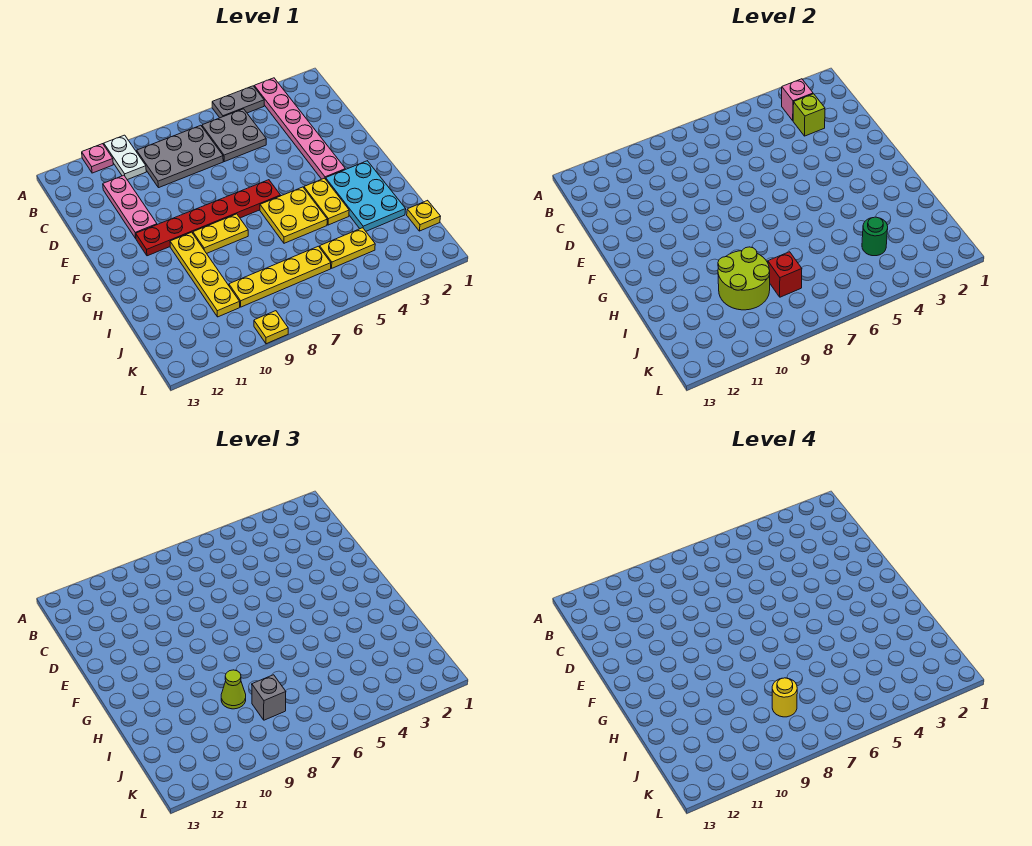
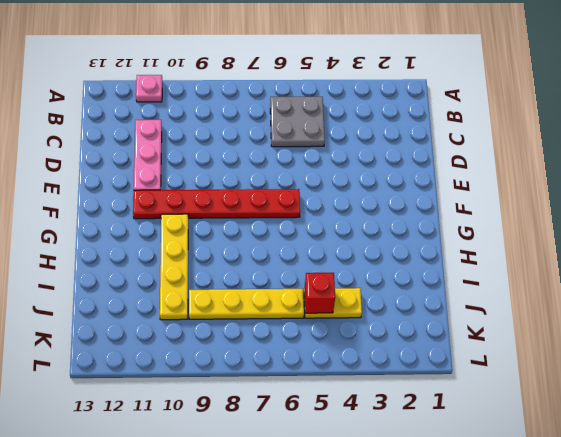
red 1x1 brick [305,273,335,313] -> red 1x1 brick moved to [768,252,802,297]
none -> pink 1x6 plate [254,78,345,179]
none -> grey 1x2 plate [212,86,264,118]
none -> white 1x2 plate [104,135,146,180]

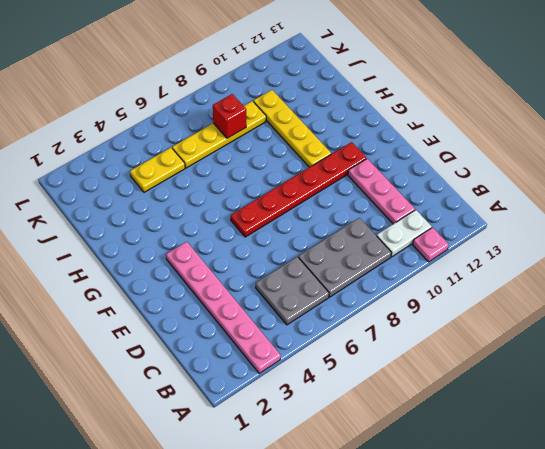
white 1x2 plate [377,210,432,257] -> white 1x2 plate turned to [104,135,146,180]
none -> grey 1x2 plate [212,86,264,118]
none -> cyan 2x3 plate [326,161,406,231]
none -> yellow 1x2 plate [304,178,349,225]

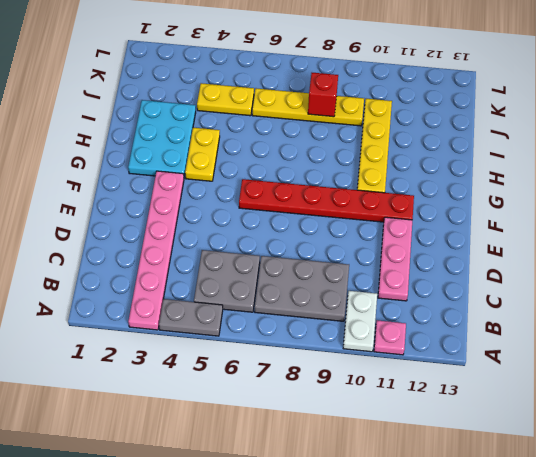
none -> yellow 2x2 plate [260,187,327,243]
none -> yellow 1x2 plate [193,214,248,253]
none -> yellow 1x1 plate [407,200,441,231]

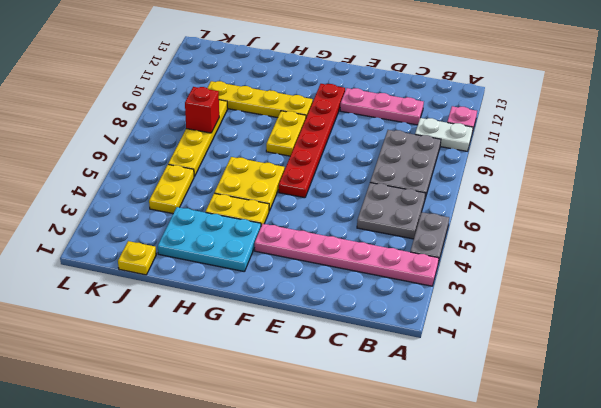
none -> yellow 1x1 plate [254,311,288,344]
none -> pink 1x1 brick [782,79,813,121]
none -> lime 1x1 brick [793,94,825,136]

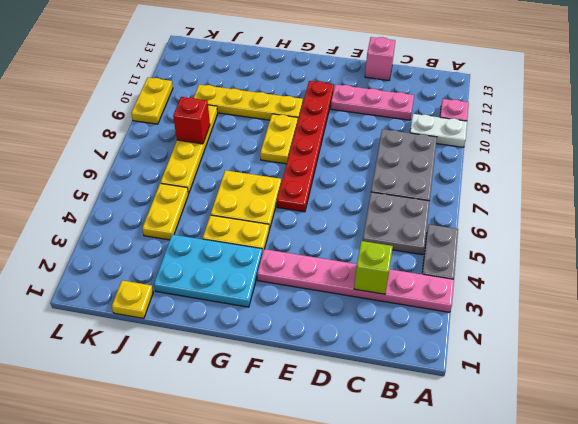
pink 1x1 brick [365,37,395,80] -> pink 1x1 brick moved to [782,79,813,121]
yellow 1x2 plate [131,78,173,124] -> yellow 1x1 plate [254,311,288,344]
none -> lime 2x2 round brick [718,247,770,310]
none -> green 1x1 round brick [862,217,888,256]
none -> lime 1x1 cone [221,670,246,709]

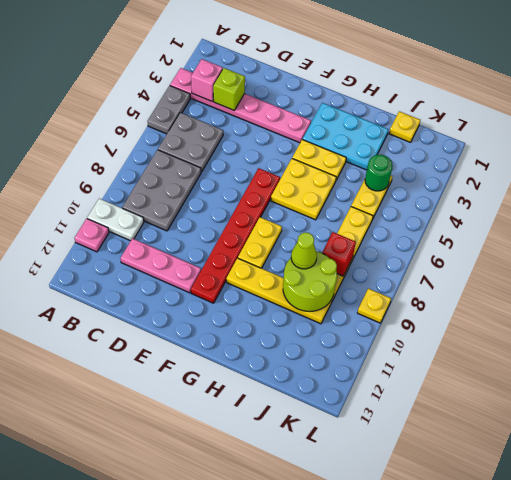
none -> grey 1x1 brick [252,675,286,720]
none -> yellow 1x1 round brick [772,678,797,717]

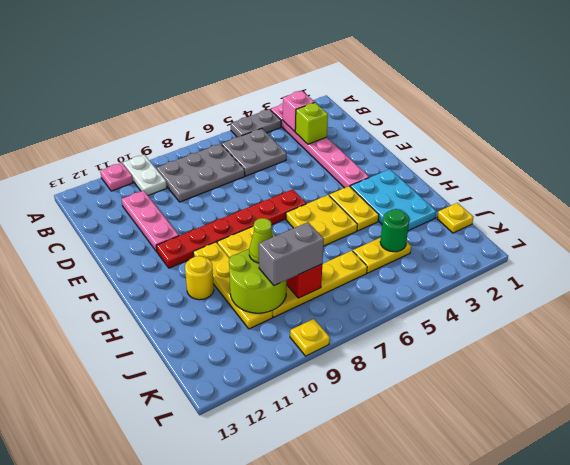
yellow 1x1 round brick [185,256,214,300] -> yellow 1x1 round brick moved to [772,678,797,717]
grey 1x2 brick [259,222,324,285] -> grey 1x1 brick [252,675,286,720]

